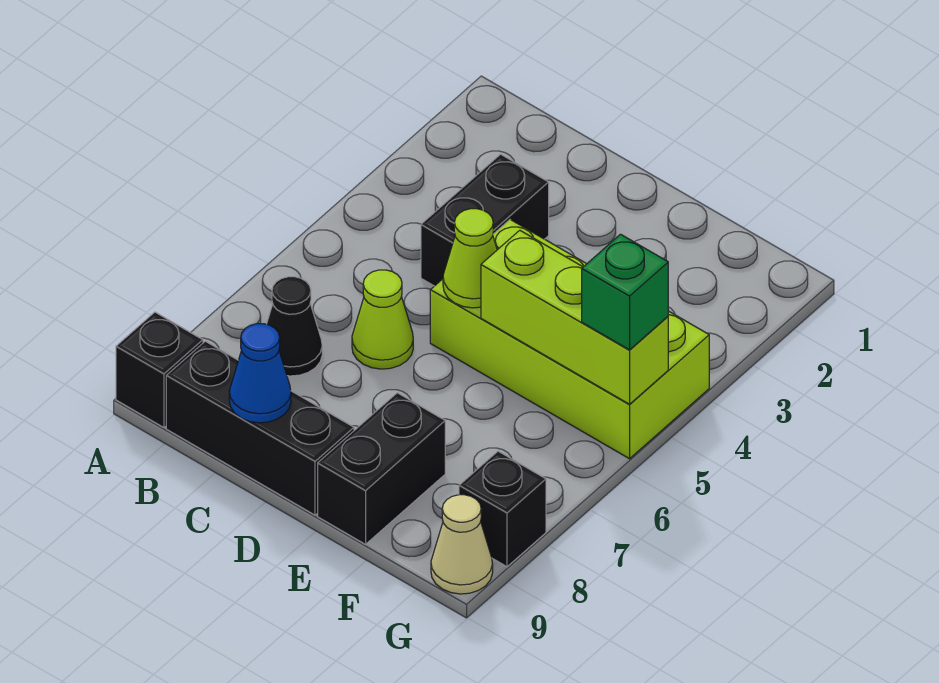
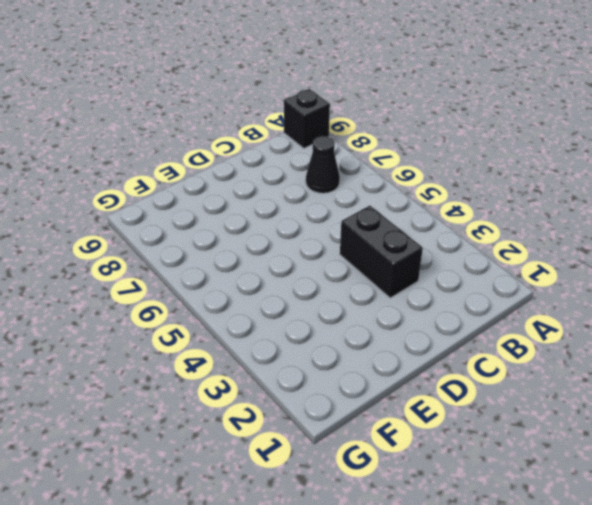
none -> black 1x3 brick [166,341,354,515]
none -> lime 1x1 cone [352,270,413,369]
none -> lime 2x4 brick [430,220,709,459]

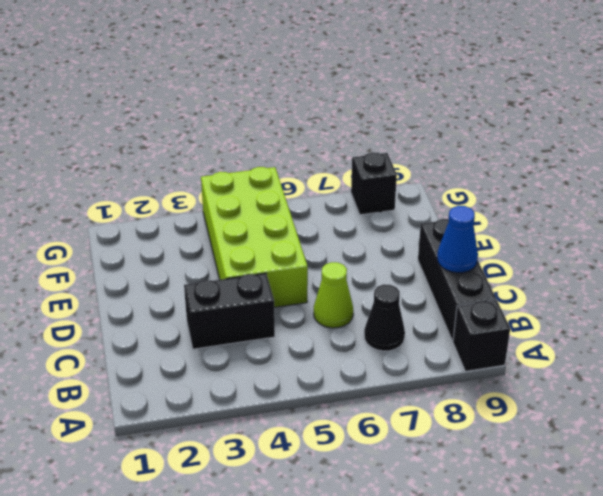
none -> black 1x2 brick [318,393,445,544]
none -> tan 1x1 cone [431,495,493,594]
none -> lime 1x1 cone [443,209,497,308]

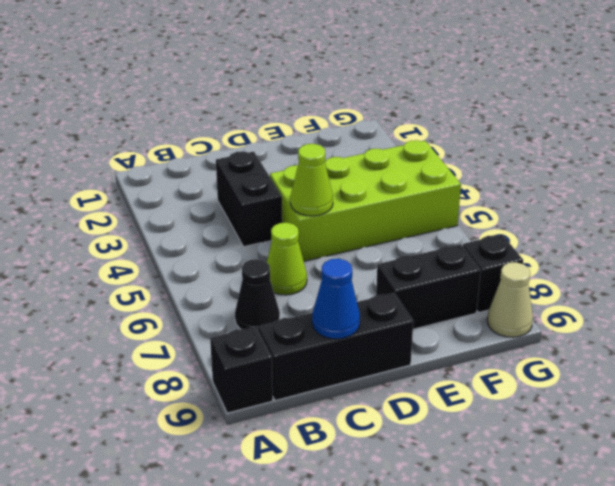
black 1x2 brick [376,244,481,329] -> black 1x2 brick turned to [318,393,445,544]
none -> lime 1x3 brick [481,230,668,404]
none -> green 1x1 brick [582,234,668,350]

